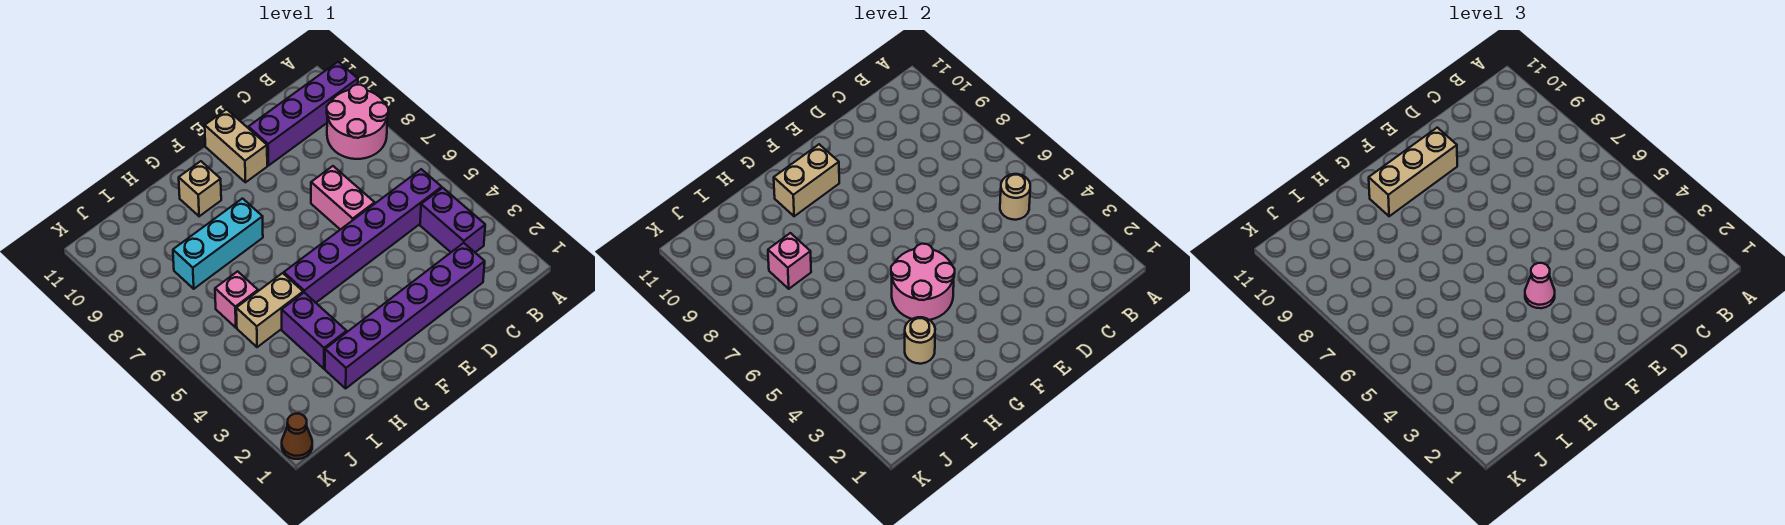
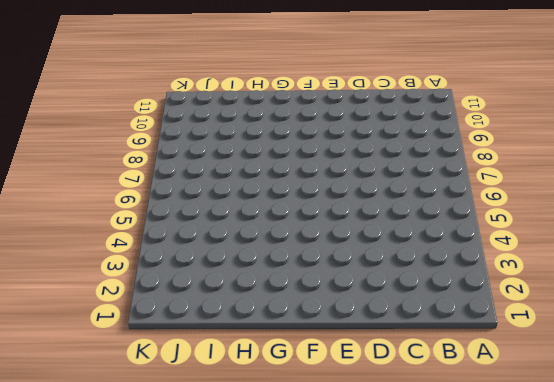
none -> pink 2x2 round brick [327,85,388,159]
none -> purple 1x4 brick [248,62,358,166]
none -> purple 1x2 brick [420,188,485,252]

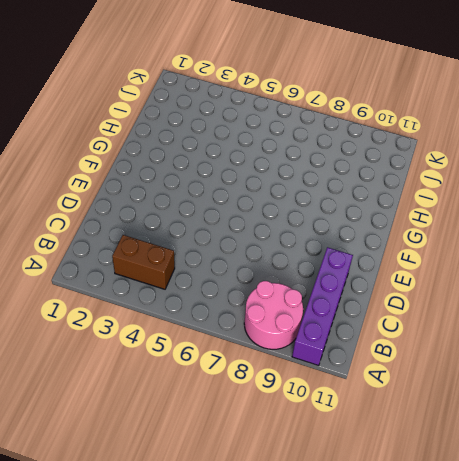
brown 1x2 brick [112,235,175,289] -> purple 1x2 brick [420,188,485,252]
none -> purple 1x6 brick [284,169,442,303]
none -> purple 1x6 brick [325,243,485,388]
none -> pink 1x2 brick [311,166,375,230]

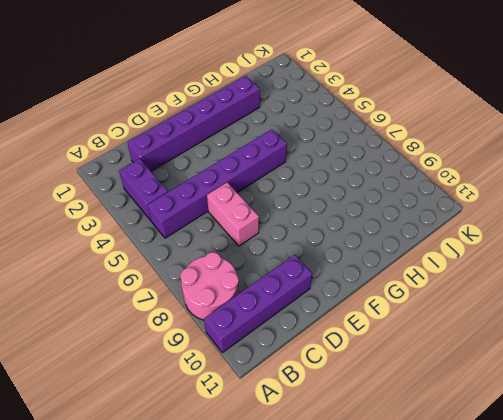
none -> tan 1x2 brick [205,109,267,182]
none -> cyan 1x3 brick [173,199,263,289]
none -> tan 1x1 brick [179,161,221,216]

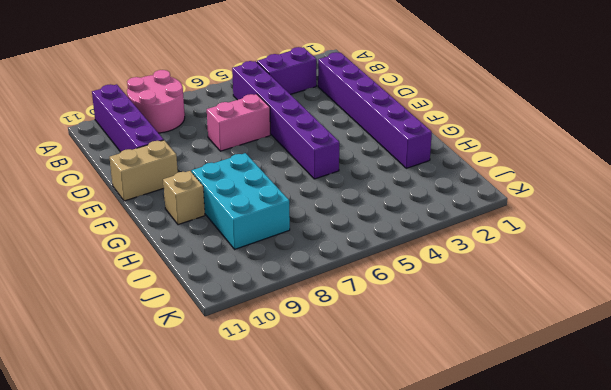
cyan 2x3 brick [192,153,290,249] -> cyan 1x3 brick [173,199,263,289]
none -> purple 1x2 brick [282,293,347,369]
none -> tan 1x2 brick [236,273,303,347]
none -> pink 1x1 brick [215,271,258,328]

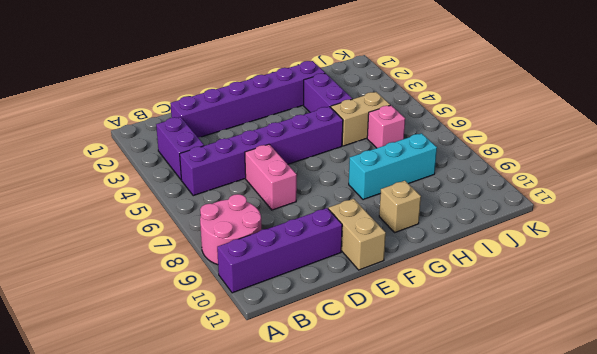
none -> brown 1x1 cone [282,414,312,459]
none -> tan 1x1 round brick [1000,174,1030,220]
none -> pink 2x2 round brick [891,244,955,320]

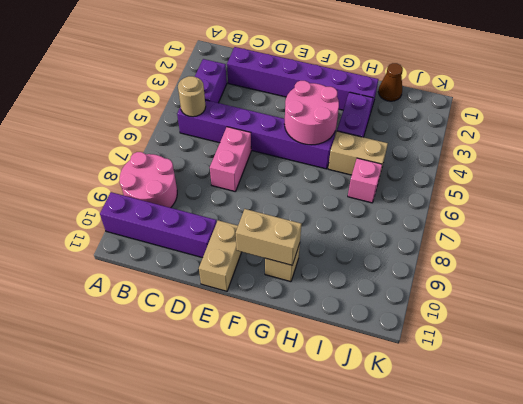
brown 1x1 cone [378,63,403,101] -> brown 1x1 cone moved to [282,414,312,459]
none -> cyan 1x3 brick [173,199,263,289]
none -> tan 1x1 round brick [905,317,935,364]
none -> pink 1x1 brick [768,233,811,289]

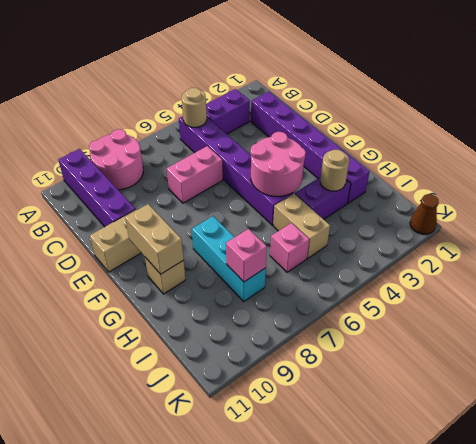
none -> tan 1x3 brick [1369,128,1457,216]
none -> pink 1x1 cone [1525,263,1555,308]

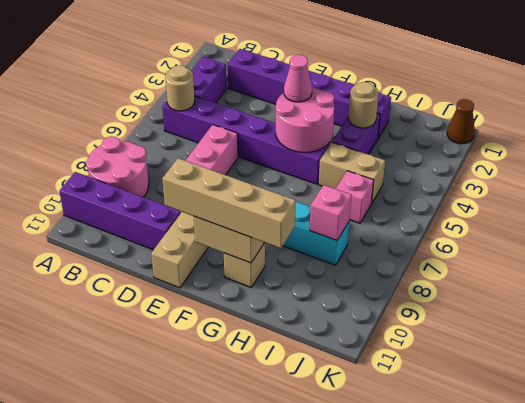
tan 1x4 brick [162,158,296,248] -> tan 1x3 brick [1369,128,1457,216]

